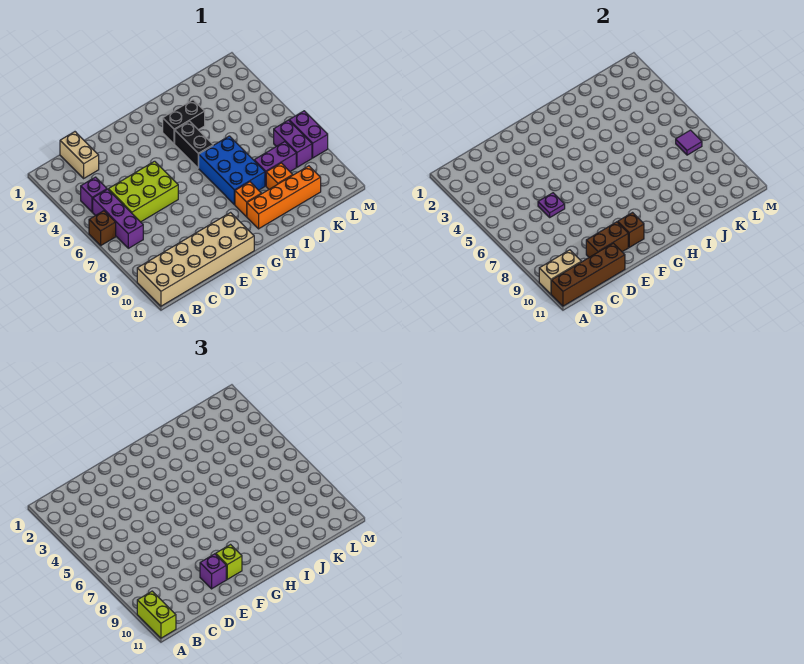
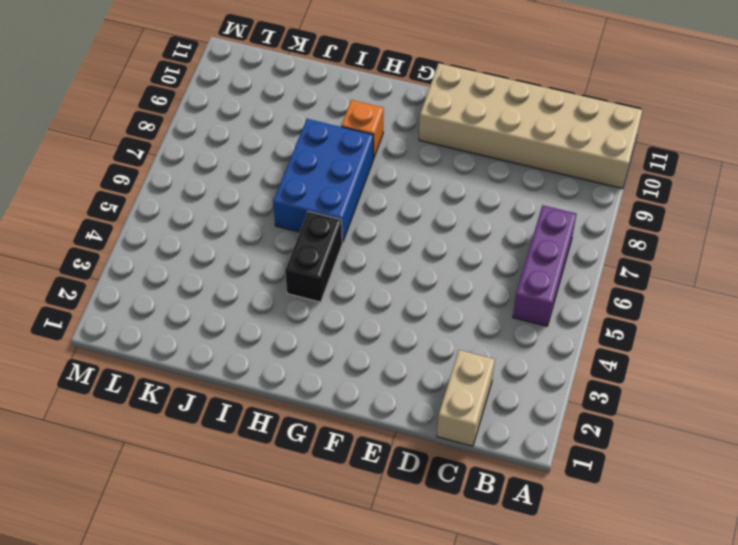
none -> brown 1x1 brick [89,211,116,245]
none -> purple 1x1 brick [81,177,107,212]
none -> lime 2x3 brick [108,161,178,222]

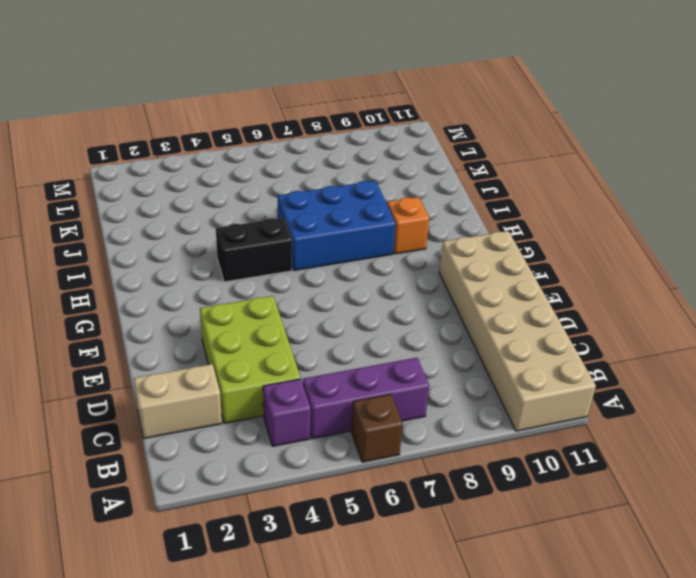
lime 2x3 brick [200,296,301,423] -> lime 2x3 brick moved to [108,161,178,222]
none -> black 1x2 brick [163,100,205,144]
none -> orange 1x4 brick [247,166,321,229]
none -> purple 1x2 brick [254,142,296,186]

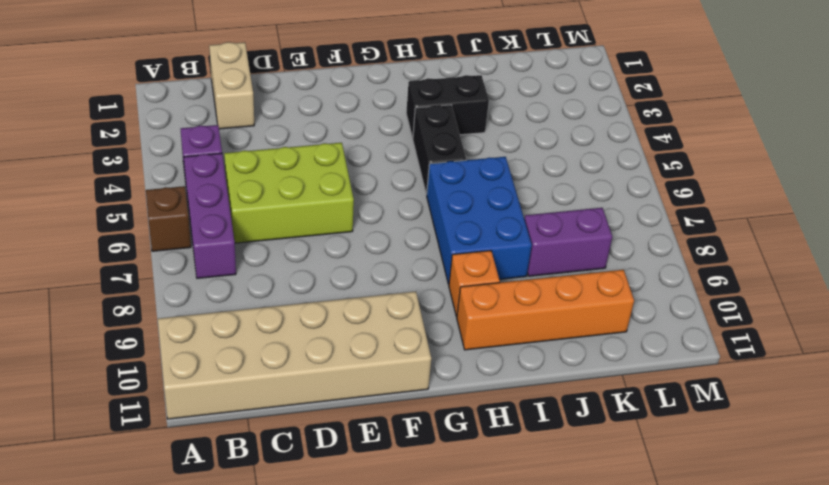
none -> orange 1x1 brick [266,163,293,189]
none -> purple 1x2 brick [274,120,312,167]
none -> purple 1x2 brick [289,111,328,158]

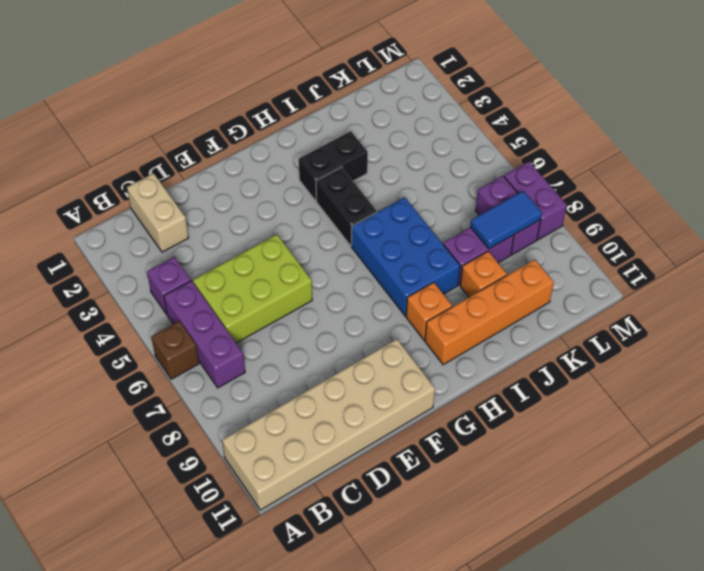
blue 1x2 tile [470,191,542,249] -> none
none -> tan 1x2 brick [539,250,581,294]
none -> brown 1x4 brick [551,243,625,306]
none -> purple 1x1 plate [538,193,565,217]

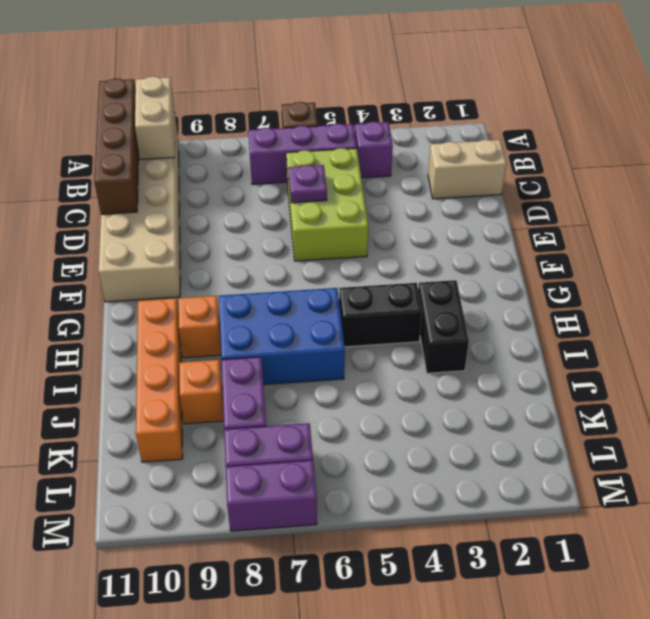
none -> brown 1x2 brick [586,222,628,257]
none -> brown 1x1 brick [618,213,644,247]
none -> purple 1x1 tile [676,130,702,155]

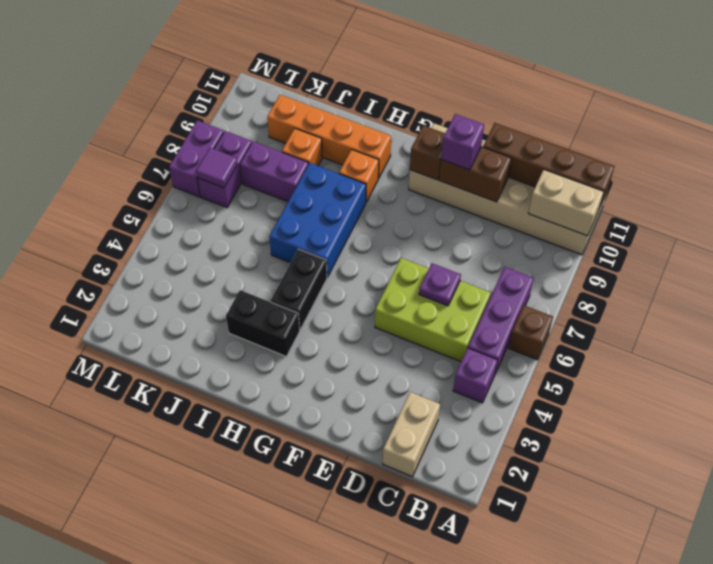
none -> lime 1x2 brick [137,591,176,638]
none -> lime 1x1 brick [216,545,242,579]

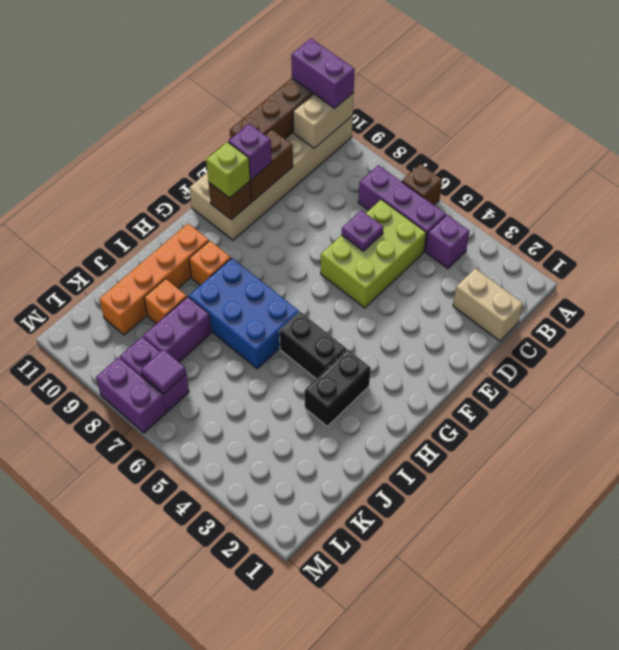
purple 1x2 brick [291,39,355,108] -> lime 1x2 brick [137,591,176,638]

